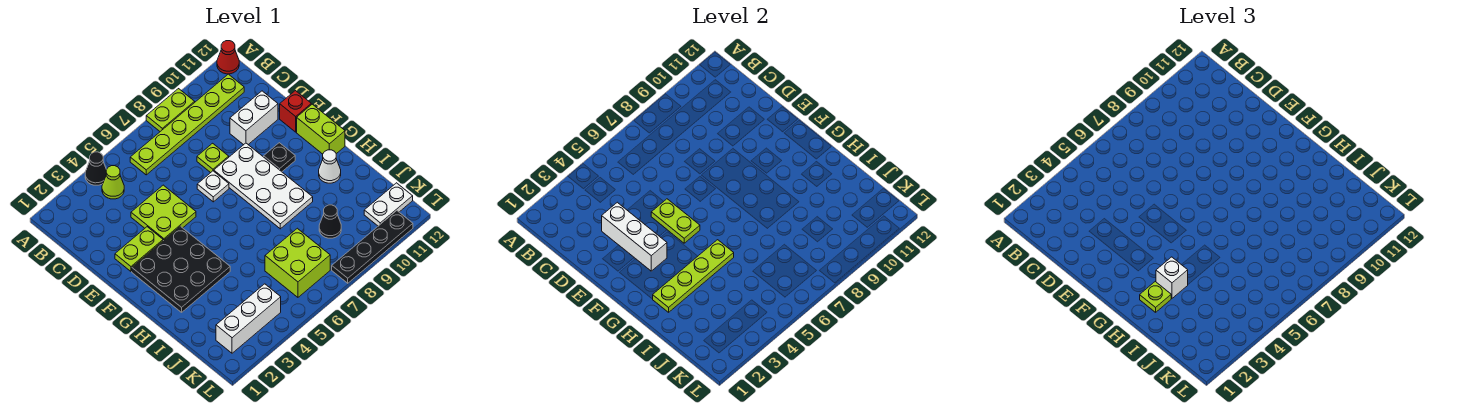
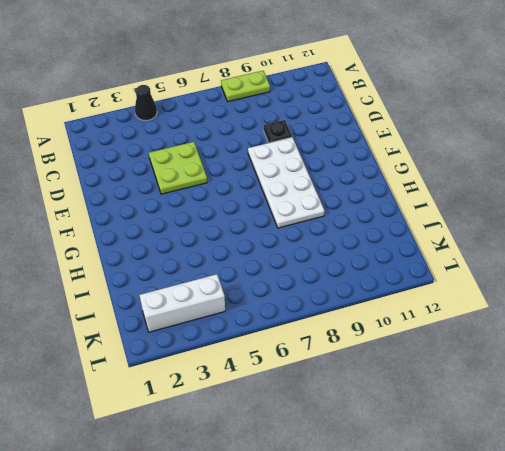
black 1x1 plate [264,120,292,143] -> black 1x1 plate moved to [264,143,295,172]
none -> red 1x1 cone [217,41,239,74]
none -> lime 1x1 cone [102,166,124,199]
none -> lime 1x6 plate [130,74,244,175]

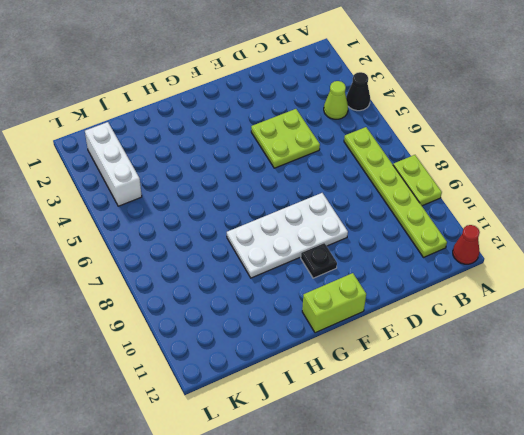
none -> lime 1x1 plate [197,143,229,173]
none -> white 1x2 brick [230,91,278,145]
none -> lime 1x2 plate [115,227,163,271]

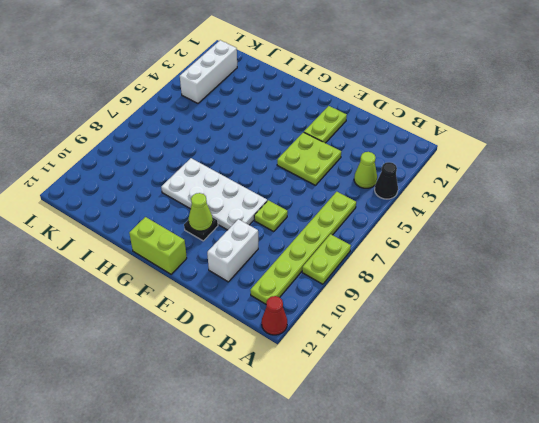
lime 1x1 cone [188,193,213,231] -> none
none -> white 1x1 plate [197,171,229,202]
none -> red 1x1 brick [280,91,311,132]
none -> black 3x3 plate [132,226,230,312]

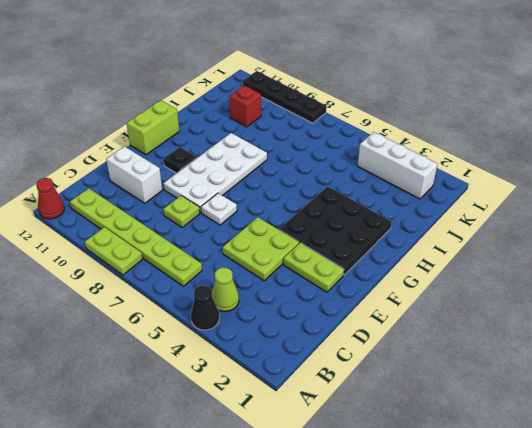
red 1x1 brick [229,86,261,127] -> red 1x1 brick moved to [280,91,311,132]
none -> white 1x1 cone [319,150,341,183]
none -> lime 2x2 brick [265,228,330,297]
none -> black 1x1 cone [319,205,341,238]

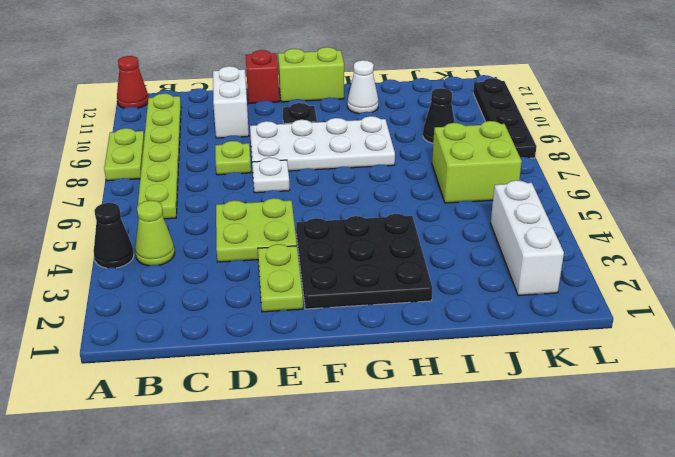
none -> white 1x2 plate [364,183,413,226]
none -> white 1x3 brick [602,202,667,271]
none -> lime 1x2 plate [651,199,700,243]

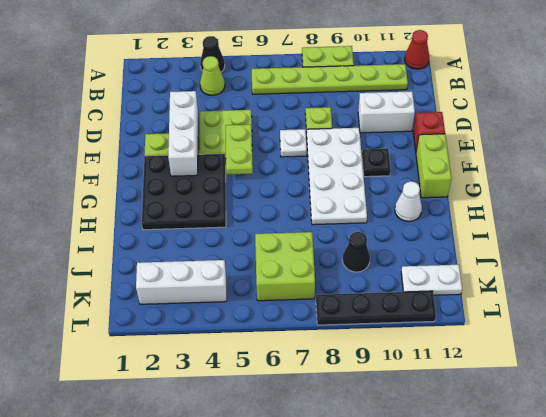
none -> lime 1x4 plate [653,240,734,312]
none -> lime 1x1 plate [1140,282,1171,312]
none -> white 1x1 brick [1156,257,1188,299]

